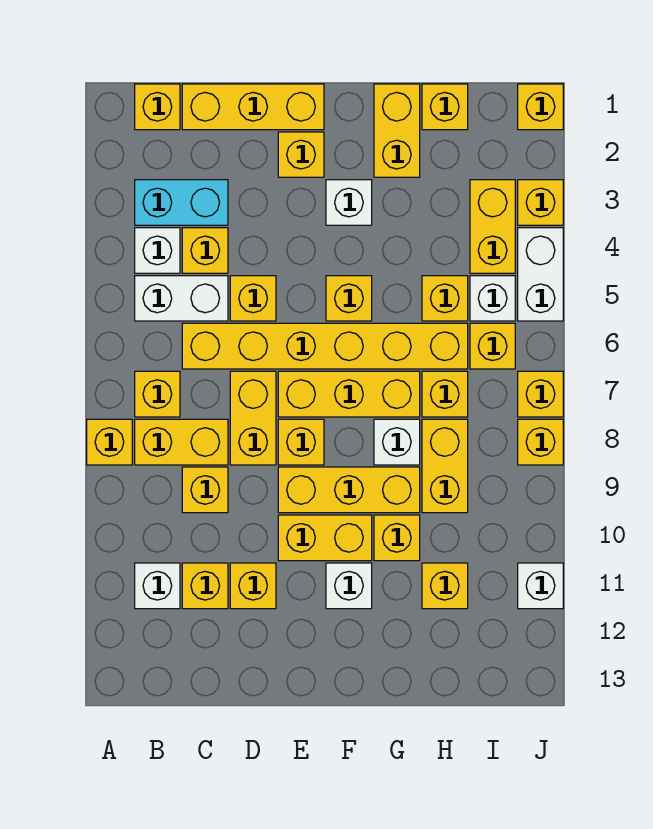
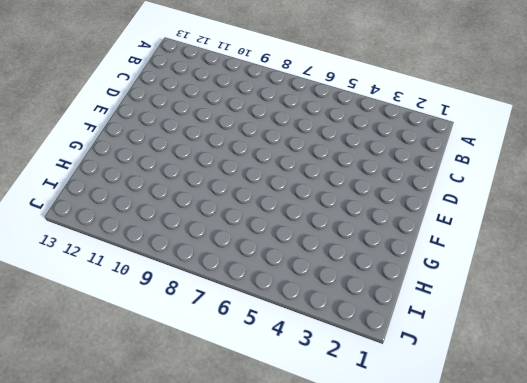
none -> yellow 1x1 brick [87,419,132,465]
none -> yellow 1x1 brick [135,84,180,130]
none -> cyan 1x2 brick [135,180,228,225]
none -> white 1x1 brick [135,228,180,273]

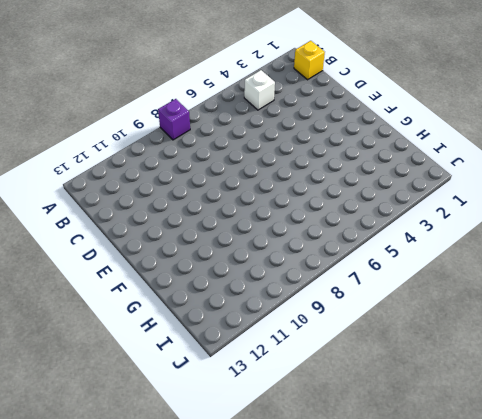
purple 1x1 brick [158,99,190,140] -> yellow 1x1 brick [87,419,132,465]
none -> cyan 1x2 brick [135,180,228,225]
none -> white 1x2 brick [135,276,228,321]
none -> yellow 1x1 brick [135,371,180,417]
none -> yellow 1x2 brick [135,419,228,465]

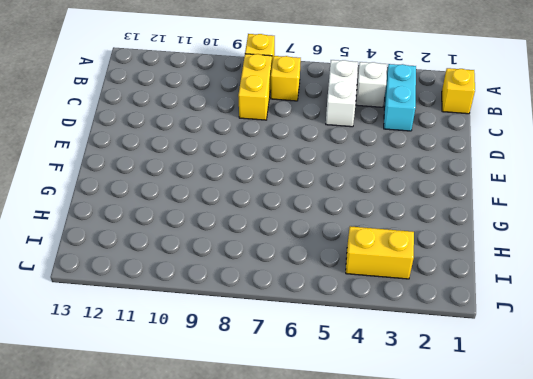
none -> white 1x1 brick [135,563,180,609]
none -> yellow 1x3 brick [182,84,324,130]
none -> yellow 1x1 brick [182,228,228,273]
none -> yellow 1x6 brick [182,323,468,369]

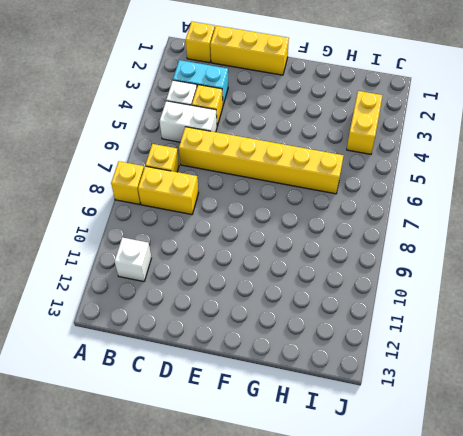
none -> yellow 1x1 brick [182,467,228,513]
none -> yellow 1x1 brick [182,563,228,609]
none -> yellow 1x1 brick [230,276,276,321]
none -> yellow 1x2 brick [230,371,276,465]

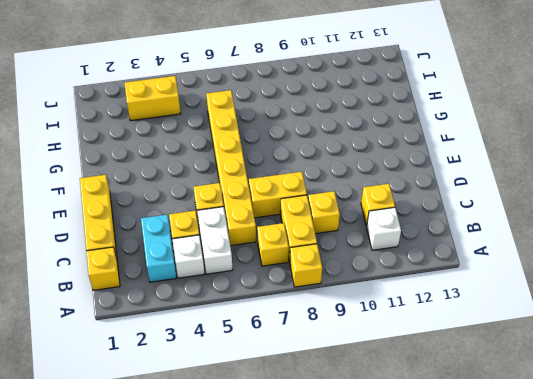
none -> yellow 1x1 brick [230,563,276,609]
none -> yellow 1x1 brick [278,132,324,177]
none -> yellow 1x3 brick [278,371,420,417]
none -> yellow 1x1 brick [278,419,324,465]

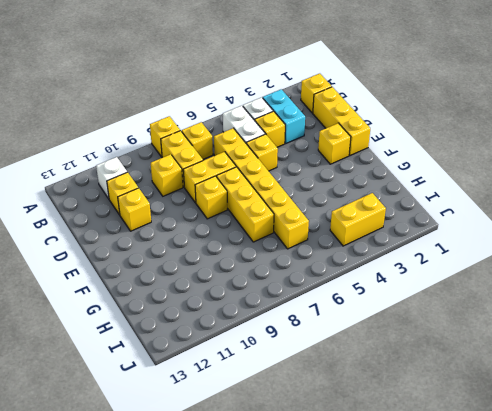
none -> yellow 1x3 brick [278,467,420,513]
none -> yellow 1x2 brick [278,515,372,561]
none -> white 1x1 brick [326,180,372,225]
none -> yellow 1x1 brick [326,276,372,321]

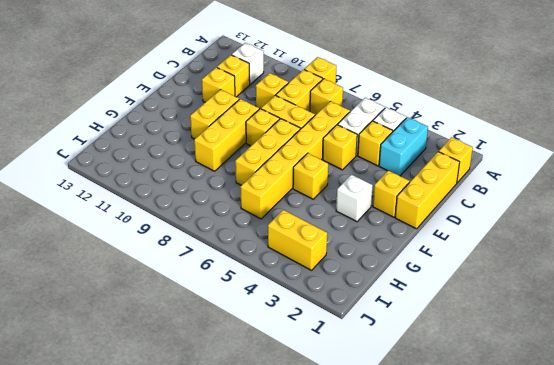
none -> white 1x1 brick [326,563,372,609]
none -> yellow 1x2 brick [374,84,420,177]
none -> white 1x1 brick [374,419,420,465]
none -> yellow 1x1 brick [374,515,420,561]

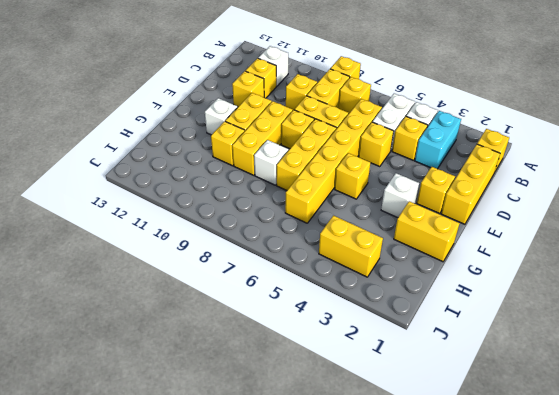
none -> yellow 1x1 brick [422,84,468,130]
none -> yellow 1x1 brick [422,276,468,321]
none -> yellow 1x1 brick [422,371,468,417]
none -> yellow 1x2 brick [422,419,468,513]

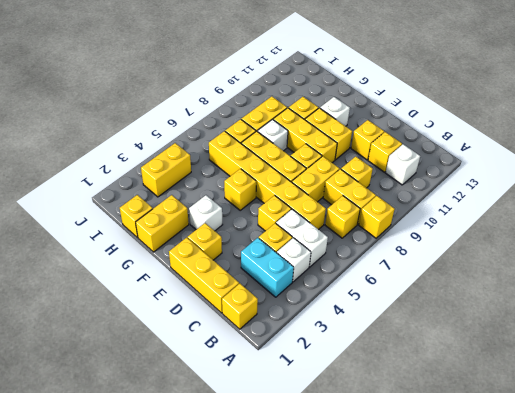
none -> yellow 1x1 brick [422,276,468,321]
none -> yellow 1x1 brick [422,563,468,609]
none -> white 1x1 brick [470,276,515,321]
none -> yellow 1x1 brick [470,323,515,369]

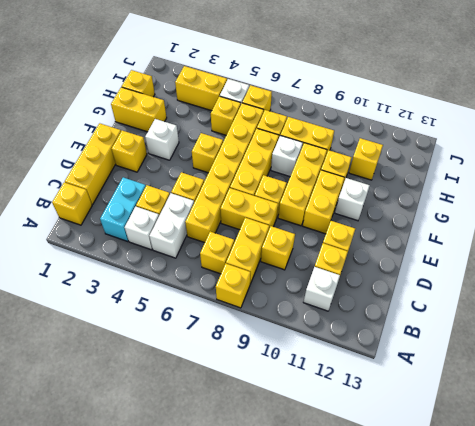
none -> yellow 1x1 brick [518,84,563,130]
none -> yellow 1x1 brick [518,180,563,225]
none -> white 1x2 brick [518,228,563,321]
none -> yellow 1x1 brick [518,371,563,417]

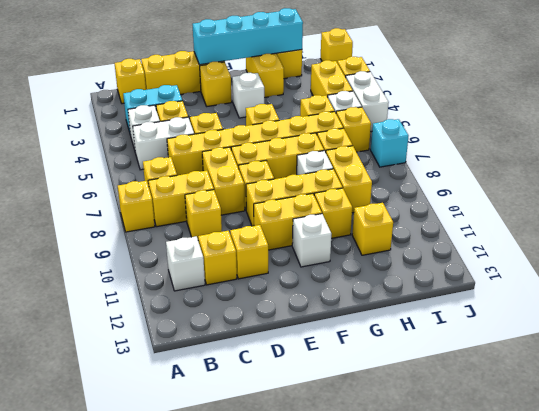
cyan 1x4 brick [192,8,303,65] -> none
cyan 1x1 brick [371,119,408,167] -> yellow 1x1 brick [518,371,563,417]
none -> yellow 1x1 brick [518,419,563,465]
none -> white 1x1 brick [518,563,563,609]

